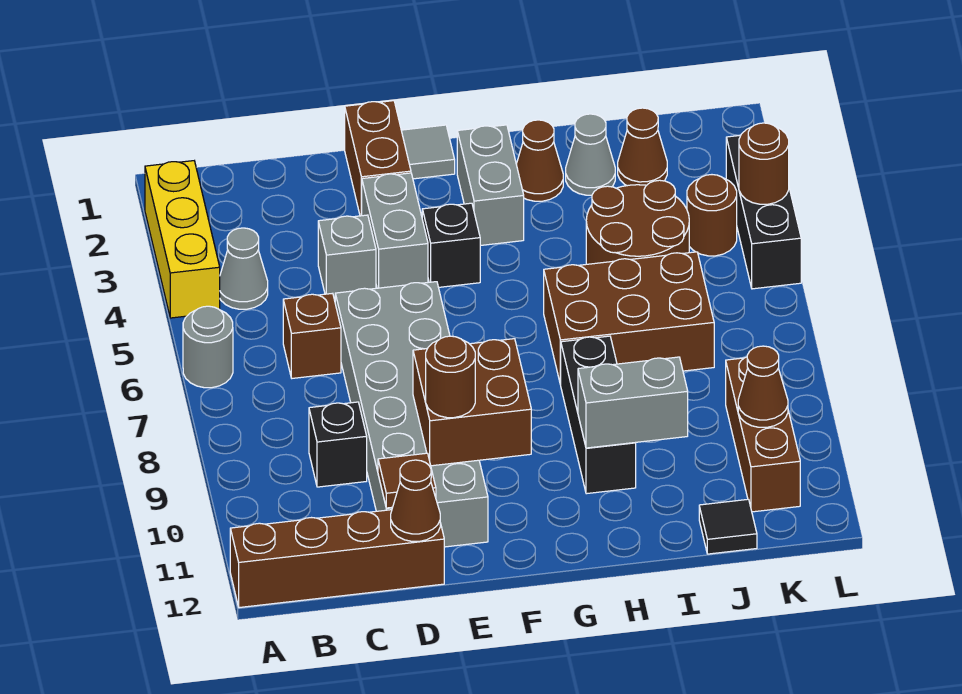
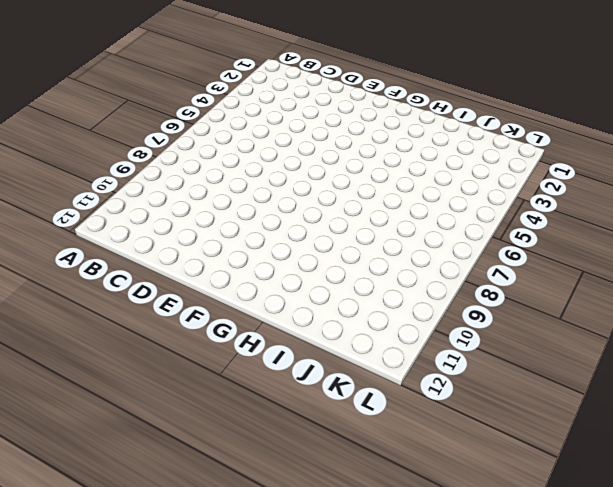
none -> yellow 1x3 brick [145,161,220,318]
none -> grey 1x1 round brick [183,306,233,388]
none -> brown 1x4 brick [230,510,444,608]
none -> grey 1x1 cone [220,228,268,309]

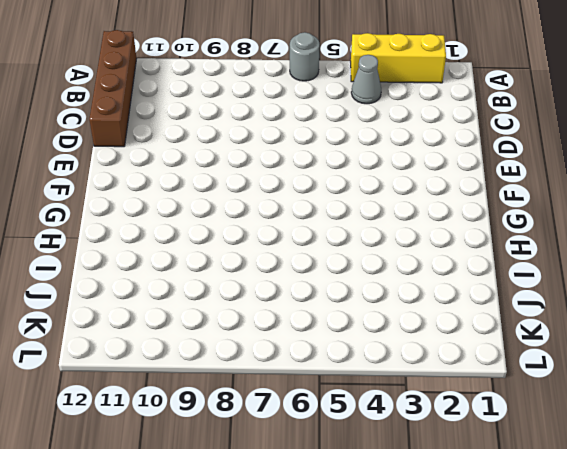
none -> brown 1x1 brick [283,293,341,378]
none -> black 1x1 brick [309,402,367,487]
none -> grey 1x1 brick [318,215,376,299]
none -> grey 2x6 brick [335,282,488,547]

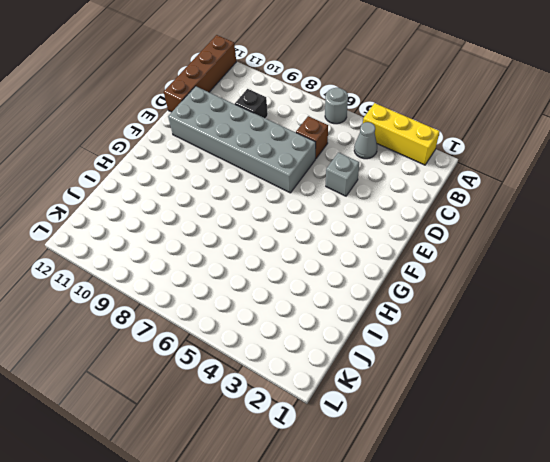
none -> brown 1x2 brick [345,101,411,216]
none -> grey 1x2 brick [362,173,428,288]
none -> grey 1x1 tile [401,125,455,179]
none -> black 1x1 brick [422,203,480,287]

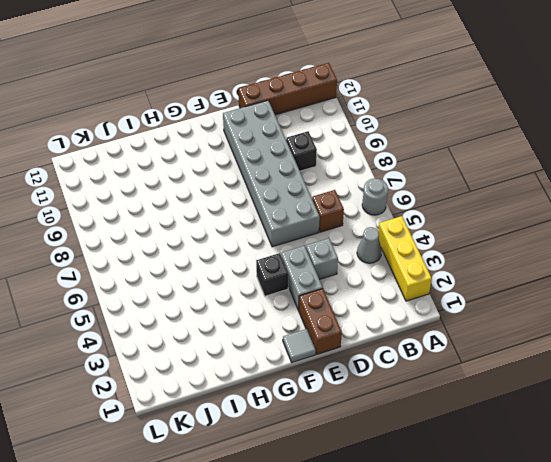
none -> grey 1x2 brick [457,125,524,246]
none -> brown 1x1 cone [516,120,563,201]
none -> brown 2x3 brick [544,252,714,385]
none -> black 1x3 brick [561,336,636,494]

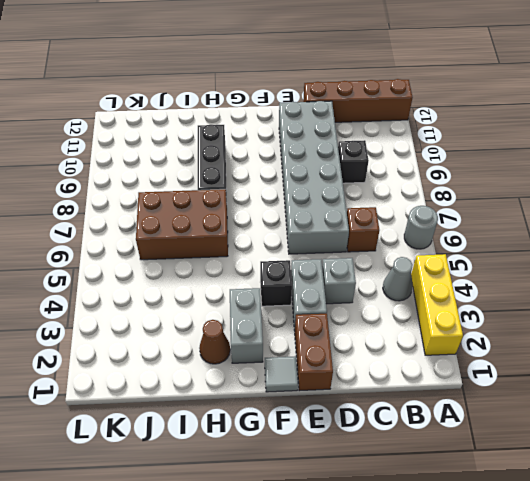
none -> grey 1x1 cone [566,114,615,195]
none -> brown 2x2 round brick [586,180,689,264]
none -> brown 1x1 cone [618,108,667,186]
none -> black 1x1 tile [699,499,757,554]

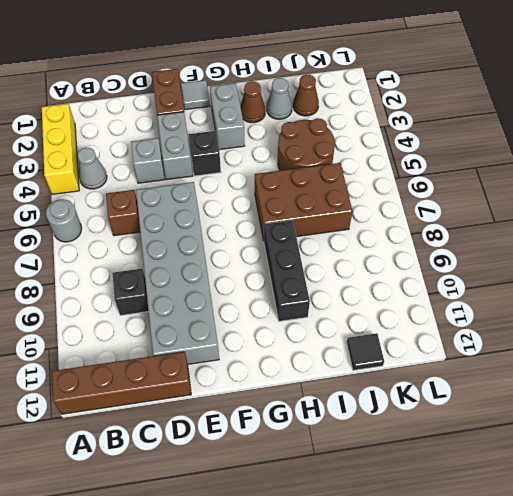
none -> brown 1x1 round brick [687,175,737,256]
none -> brown 1x3 brick [726,357,800,512]
none -> black 1x3 brick [726,135,801,289]
none -> brown 1x1 tile [378,453,436,508]

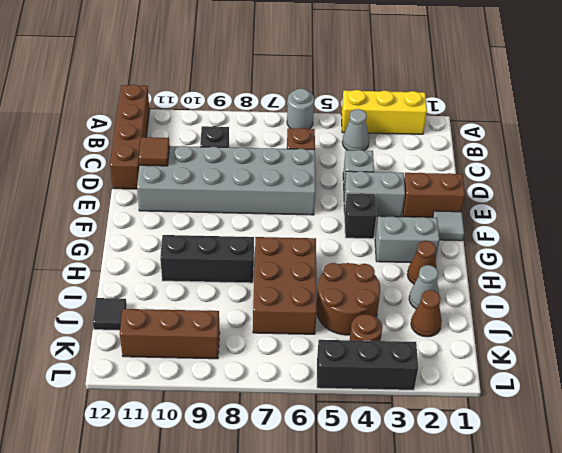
none -> brown 1x1 cone [391,460,440,541]
none -> brown 2x2 brick [413,339,531,466]
none -> grey 1x2 brick [578,357,688,448]
none -> brown 1x1 cone [738,346,788,427]

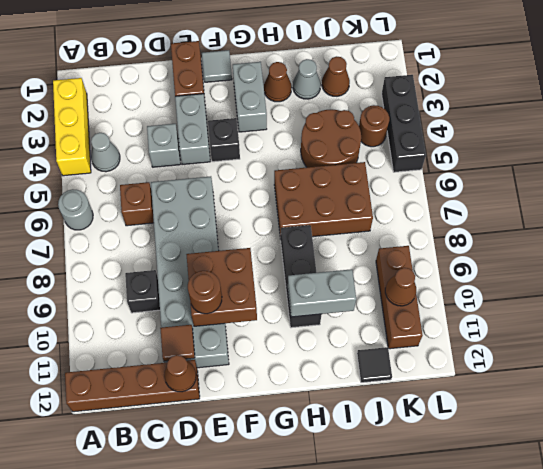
none -> brown 1x1 round brick [739,123,789,204]

